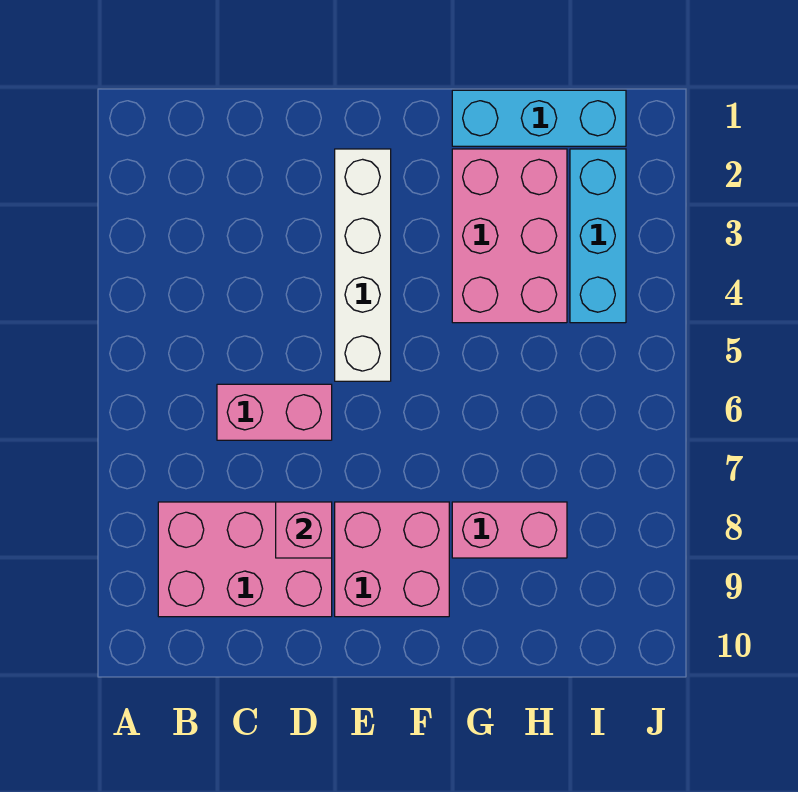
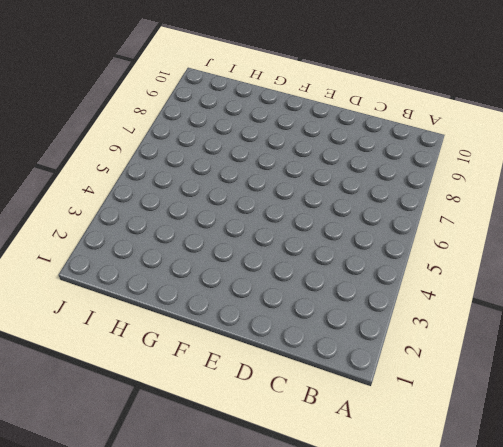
none -> pink 2x3 brick [158,502,332,617]
none -> pink 1x2 brick [217,384,332,440]

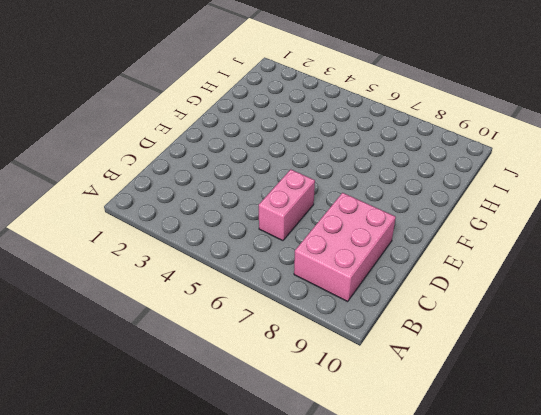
none -> white 1x4 brick [335,149,391,381]
none -> pink 2x2 brick [335,502,449,617]

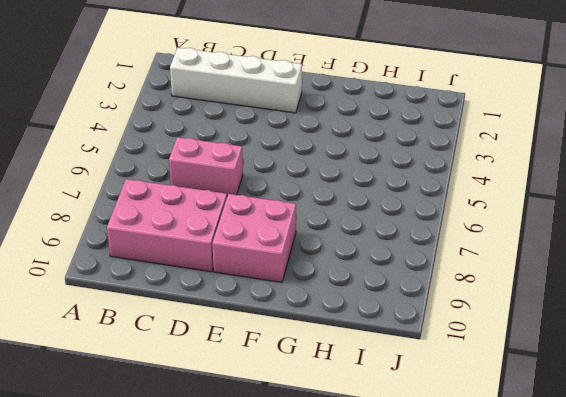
white 1x4 brick [170,48,302,113] -> white 1x4 brick turned to [335,149,391,381]
none -> cyan 1x3 brick [452,90,626,146]
none -> pink 2x3 brick [452,149,567,323]

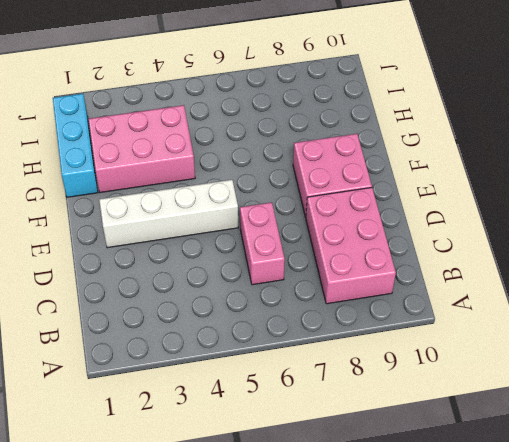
none -> pink 1x2 brick [452,502,567,558]
none -> cyan 1x3 brick [570,149,626,323]

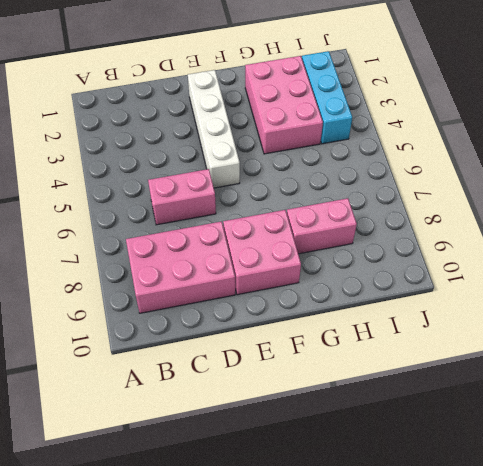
none -> cyan 1x3 brick [452,90,626,146]
none -> pink 1x1 brick [276,502,332,558]

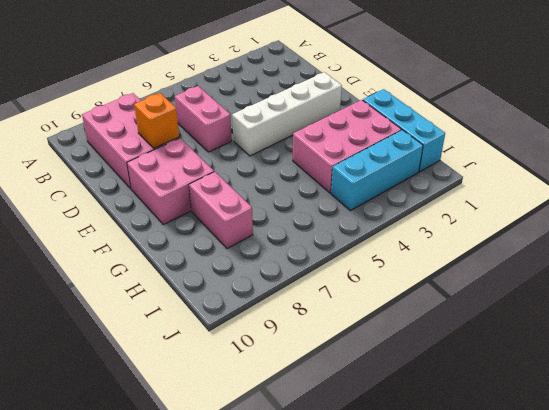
orange 1x1 brick [134,93,179,148] -> pink 1x1 brick [276,502,332,558]

